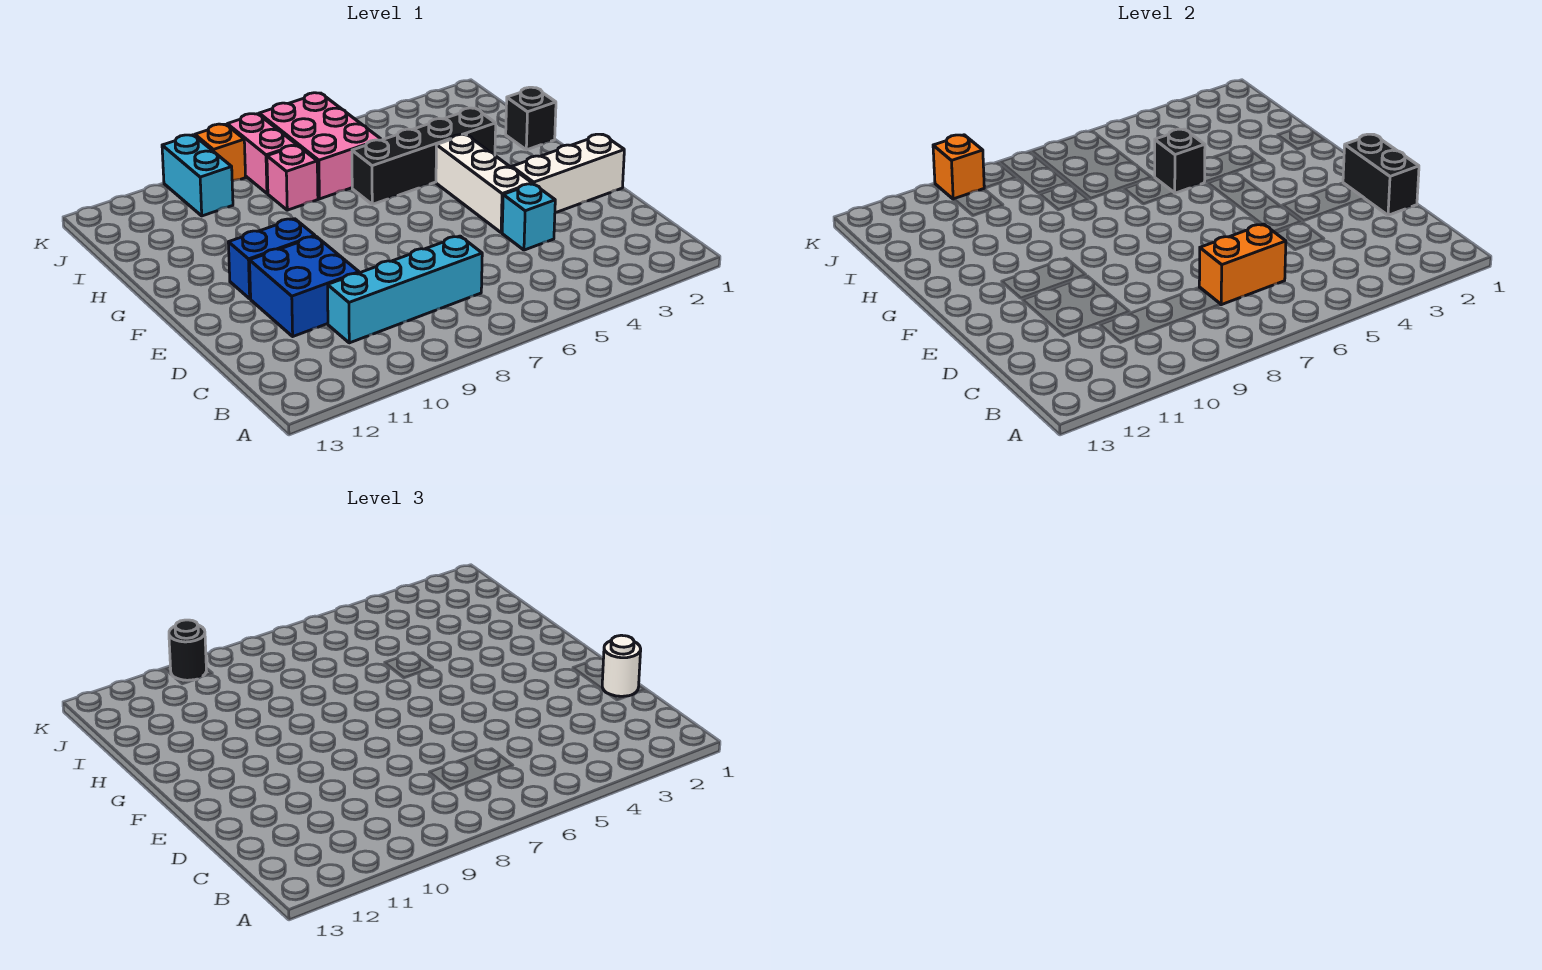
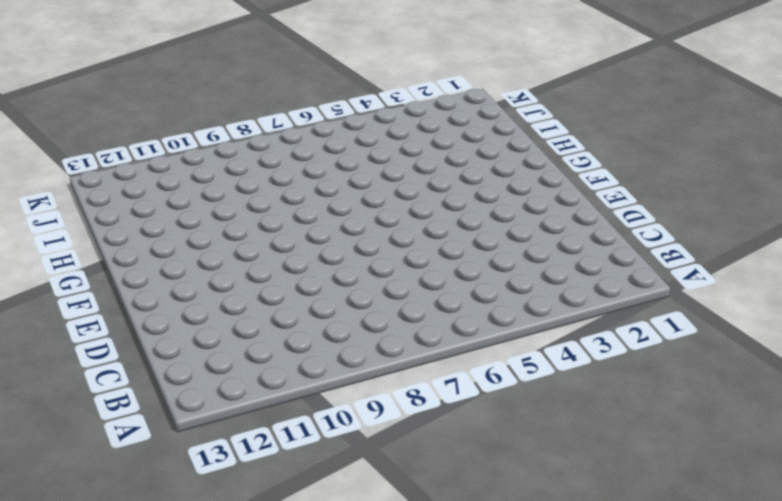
none -> cyan 1x4 brick [328,236,482,343]
none -> cyan 1x1 brick [502,184,555,250]
none -> blue 2x2 brick [250,236,359,336]

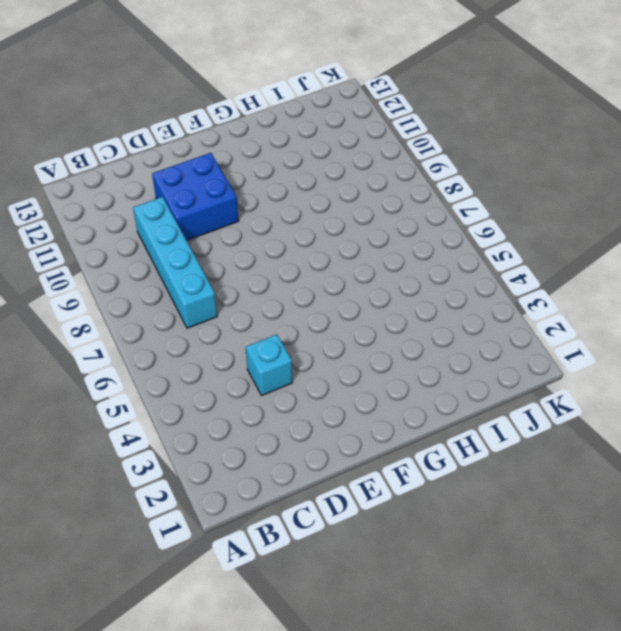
none -> white 1x3 brick [512,134,624,213]
none -> white 1x3 brick [436,134,532,233]
none -> blue 1x2 brick [228,219,315,299]

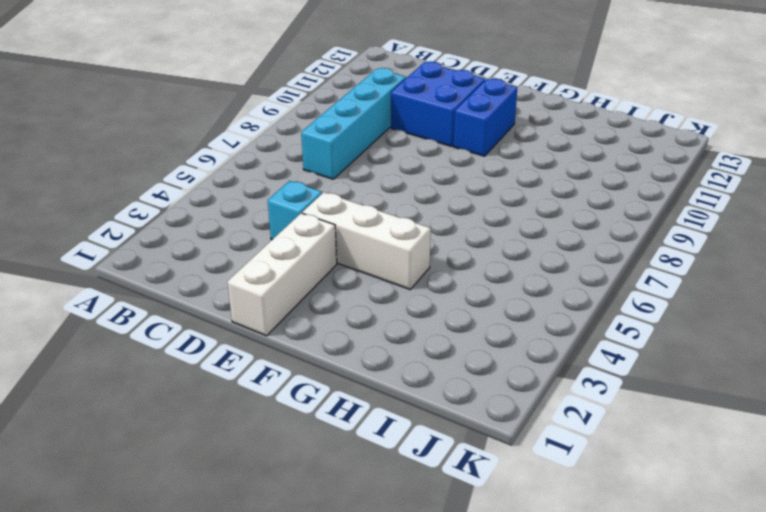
none -> black 1x1 brick [506,87,556,150]
none -> black 1x4 brick [352,108,496,204]
none -> pink 2x3 brick [259,93,381,199]

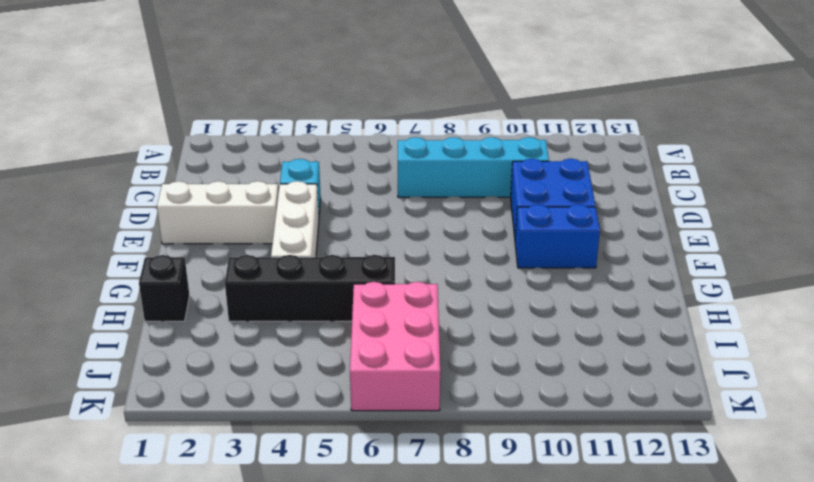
none -> pink 1x1 brick [267,145,318,210]
none -> pink 1x2 brick [227,114,297,193]
none -> cyan 1x2 brick [162,135,233,216]

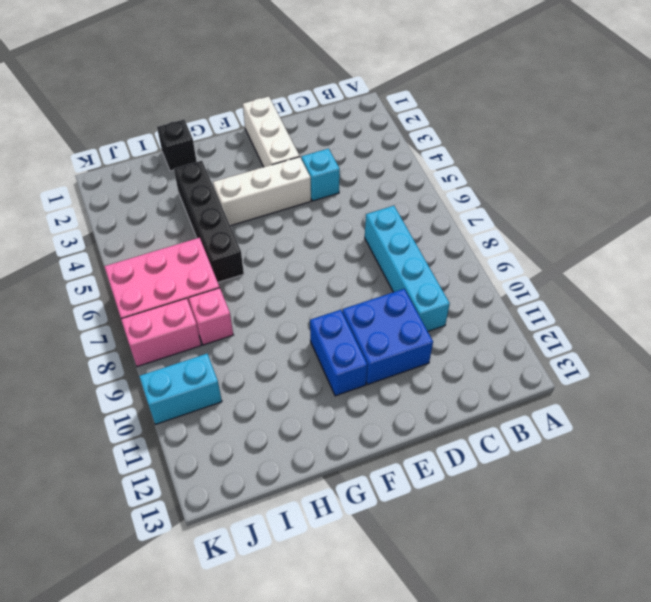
none -> orange 1x1 brick [195,124,246,181]
none -> orange 1x2 brick [1199,224,1286,305]
none -> black 1x2 brick [1343,134,1419,215]

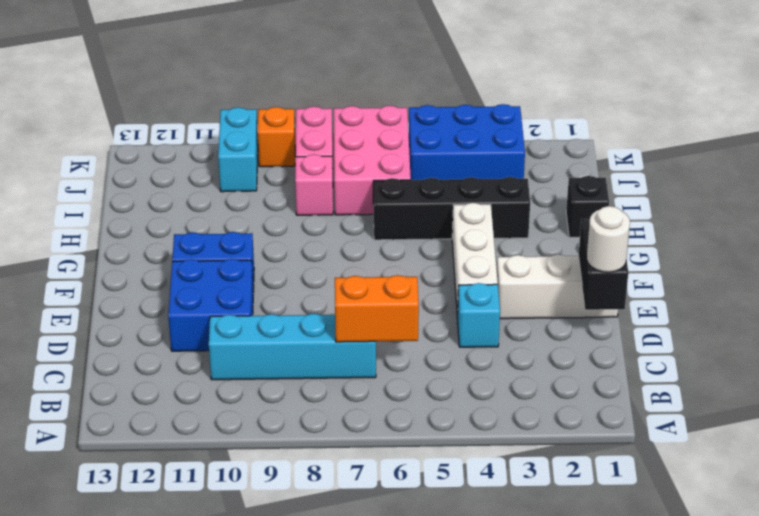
blue 2x3 brick [409,104,525,180] -> none
none -> black 1x1 brick [1155,129,1205,193]
none -> orange 1x1 brick [933,135,984,199]
none -> black 1x1 round brick [169,620,206,680]

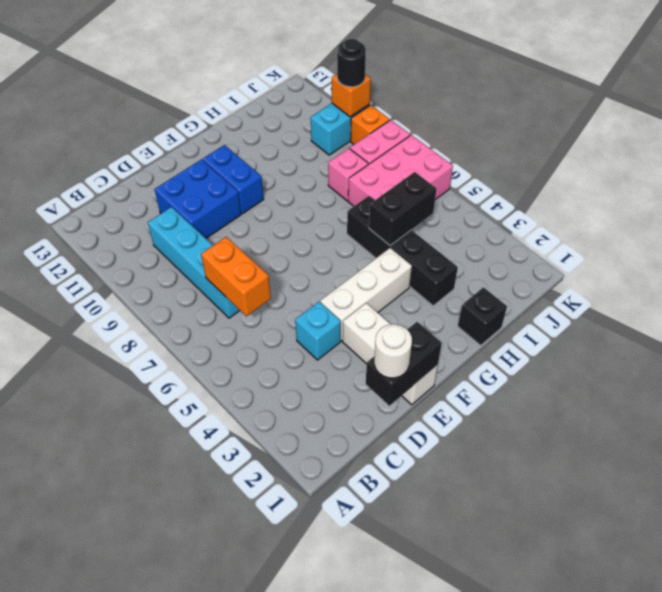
black 1x2 brick [369,172,437,245] -> black 1x1 brick [1155,129,1205,193]

